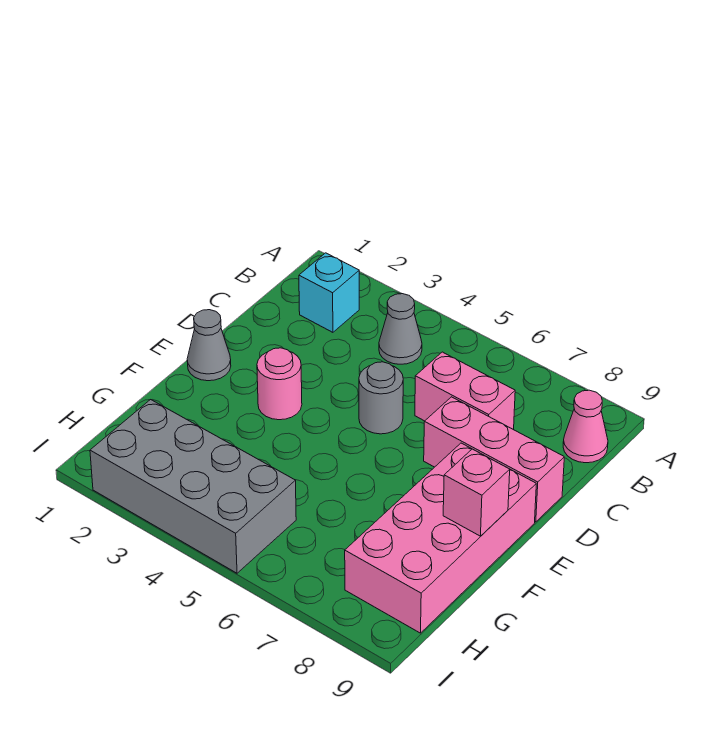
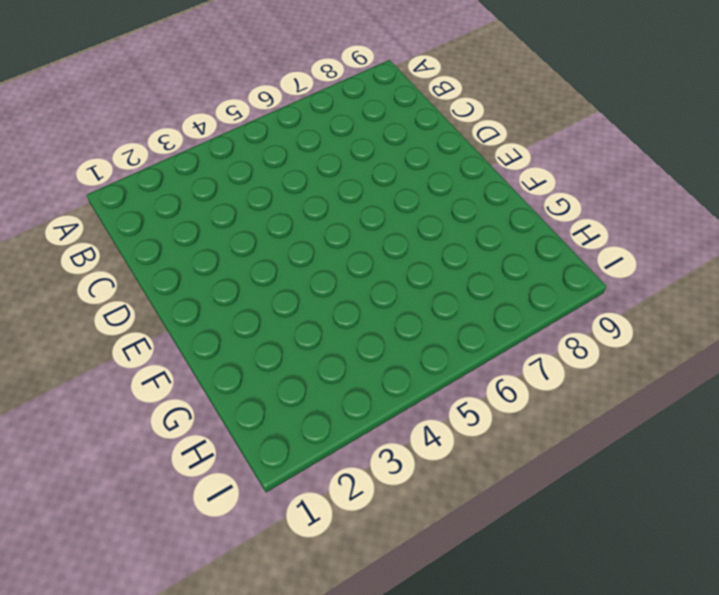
none -> cyan 1x1 brick [299,253,359,332]
none -> grey 1x1 cone [379,294,422,364]

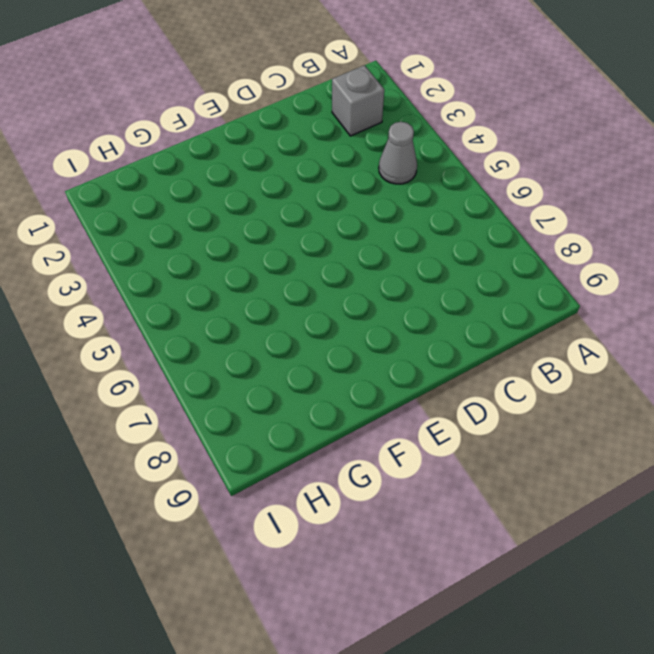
grey 1x1 brick [332,65,384,136] -> cyan 1x1 brick [299,253,359,332]
none -> pink 1x1 cone [563,390,608,463]
none -> pink 1x2 brick [415,352,515,430]

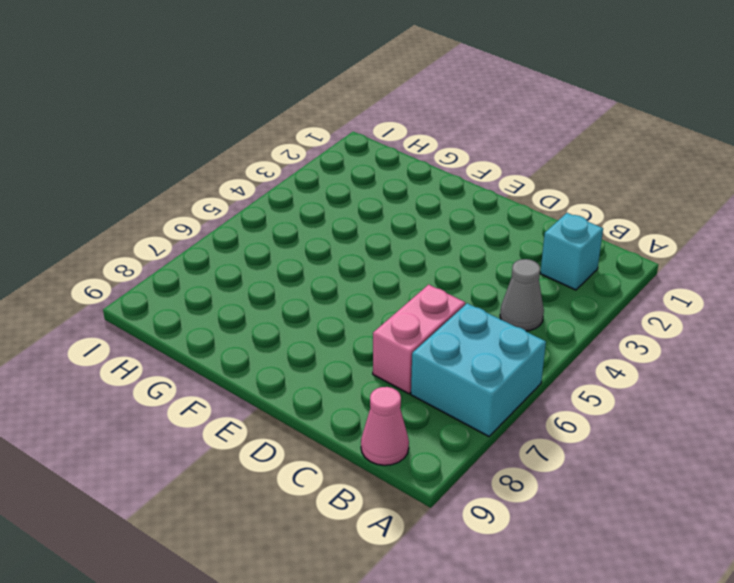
cyan 2x2 brick [411,303,546,436] -> none
none -> grey 1x1 round brick [359,362,403,434]
none -> pink 1x3 brick [424,397,564,522]

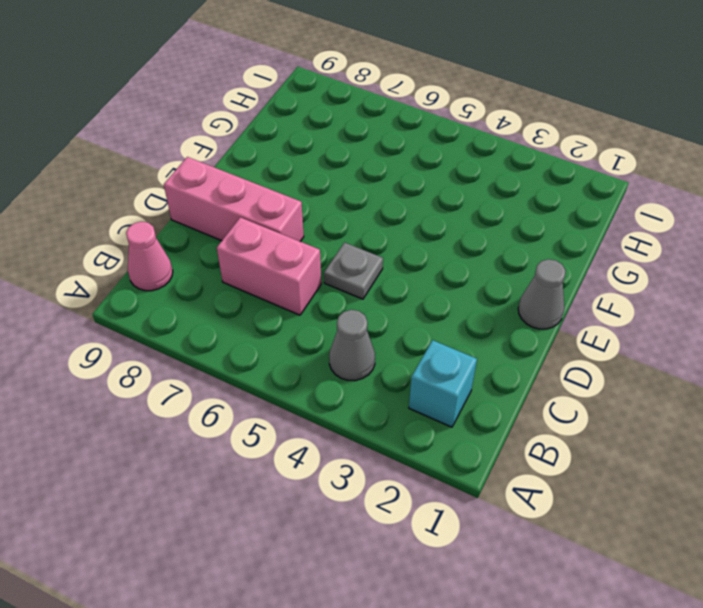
grey 1x1 plate [324,243,383,299] -> grey 1x1 round brick [359,362,403,434]
none -> pink 1x1 round brick [257,348,302,420]
none -> pink 2x4 brick [345,443,536,633]

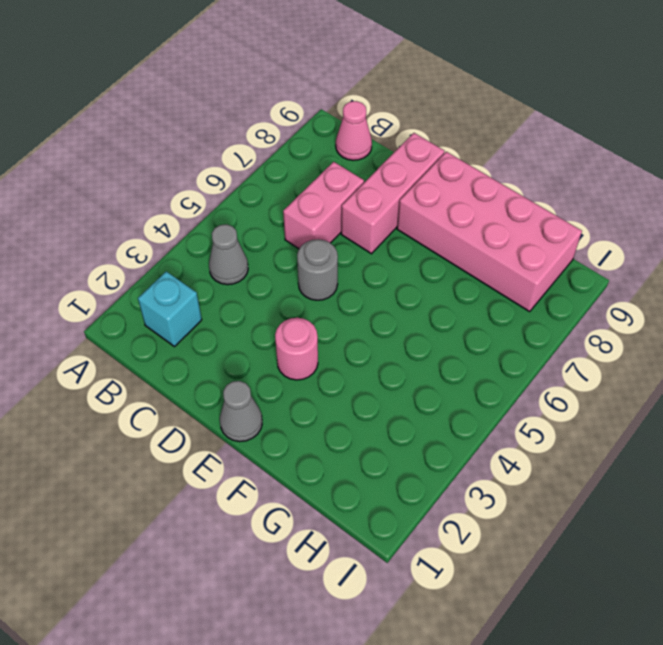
none -> grey 2x4 brick [90,400,296,573]
none -> pink 1x1 brick [443,449,510,536]

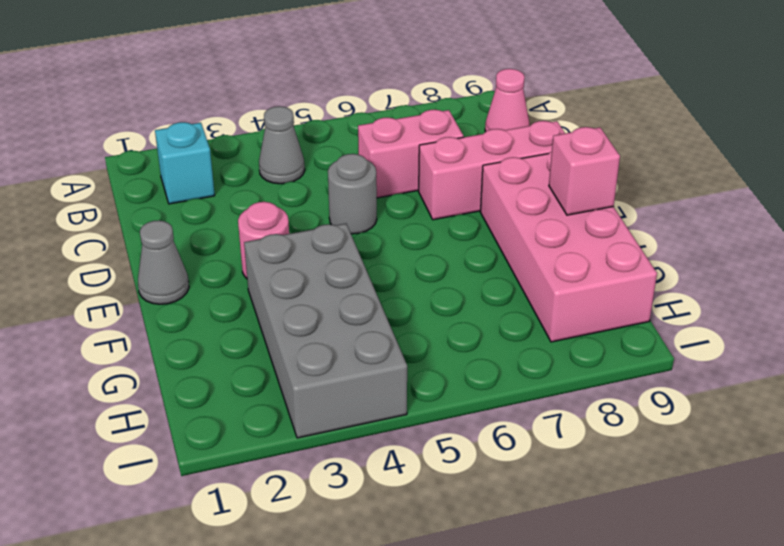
grey 2x4 brick [244,224,407,438] -> grey 2x4 brick turned to [90,400,296,573]

